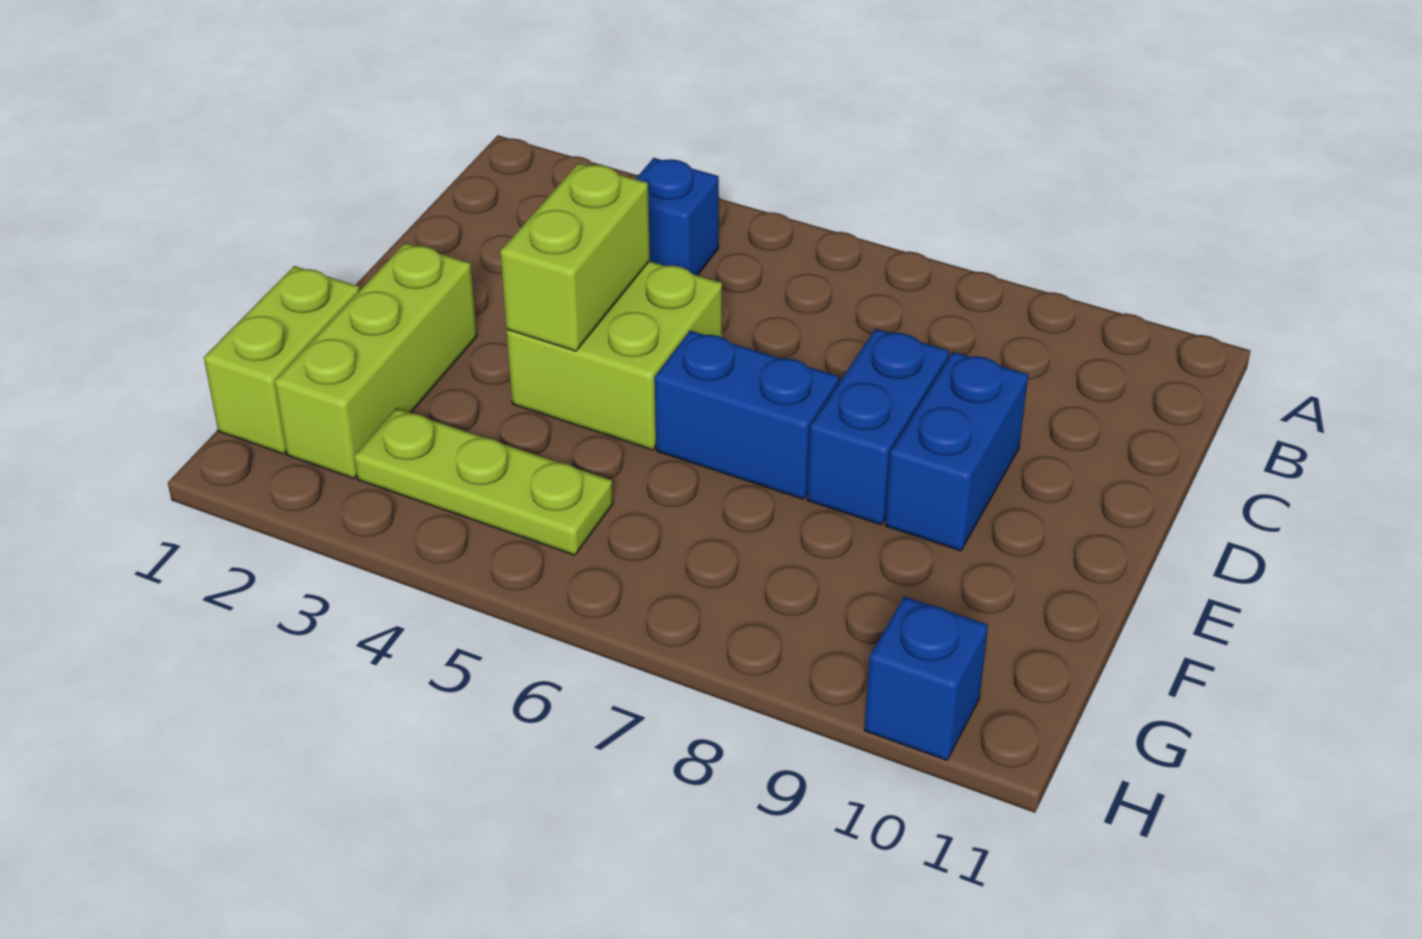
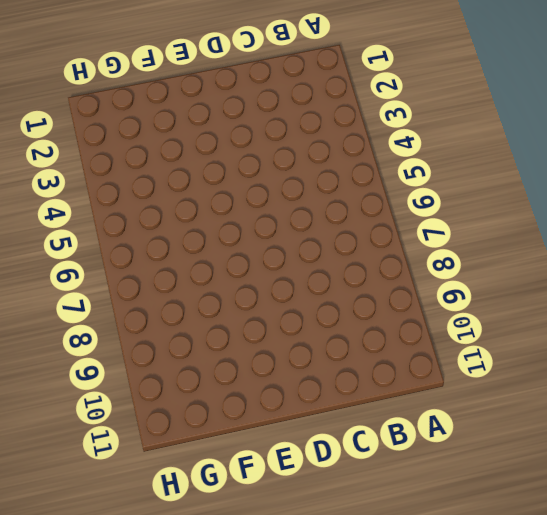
none -> blue 1x1 brick [636,158,719,275]
none -> lime 2x2 brick [506,261,722,450]

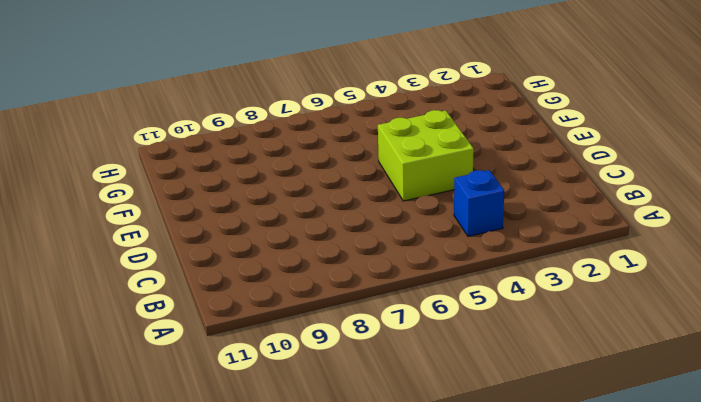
none -> blue 1x2 brick [807,329,949,525]
none -> blue 1x2 brick [885,352,1028,551]

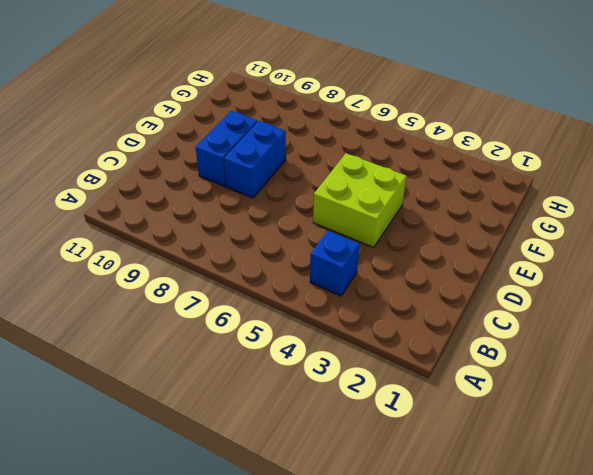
none -> lime 1x3 brick [274,243,477,478]
none -> blue 1x2 brick [655,331,839,499]

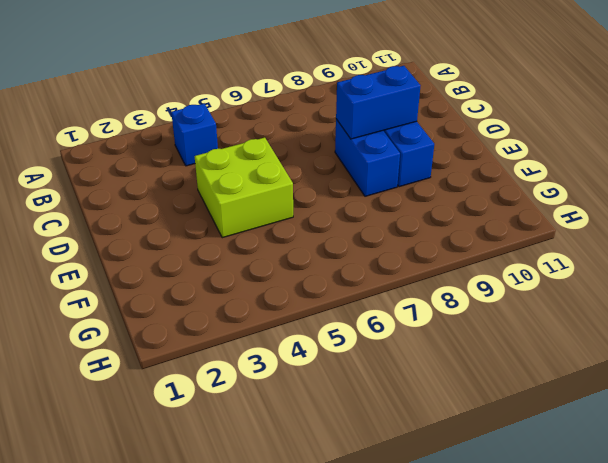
blue 1x2 brick [336,66,421,139] -> blue 1x2 brick moved to [655,331,839,499]
none -> lime 1x3 brick [274,243,477,478]
none -> lime 1x2 brick [204,266,360,454]

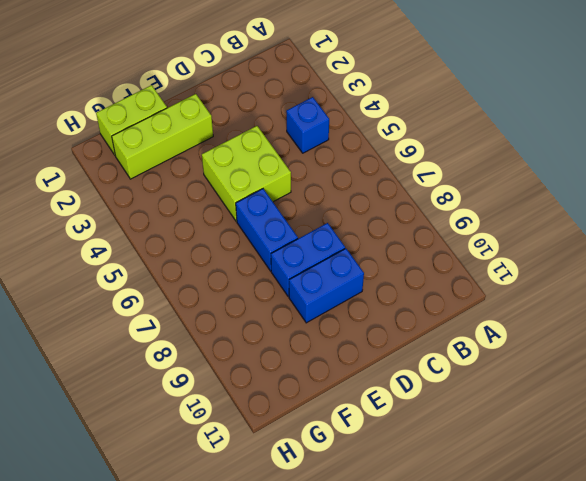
none -> lime 1x3 plate [354,408,613,555]
none -> blue 1x1 brick [864,596,988,760]

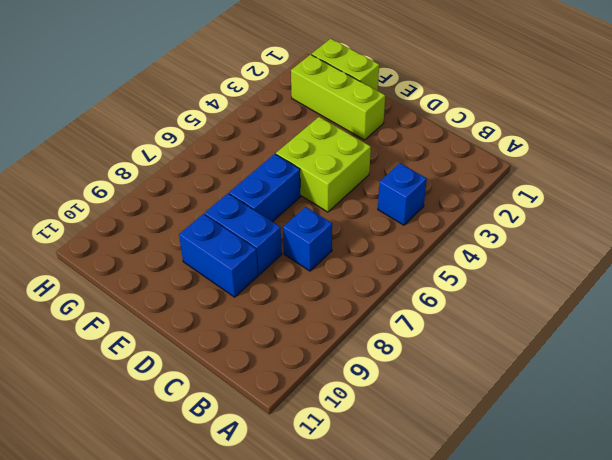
blue 1x1 brick [283,207,332,271] -> blue 1x1 brick moved to [864,596,988,760]
none -> lime 1x3 plate [354,408,613,555]
none -> lime 1x2 brick [500,163,650,351]

